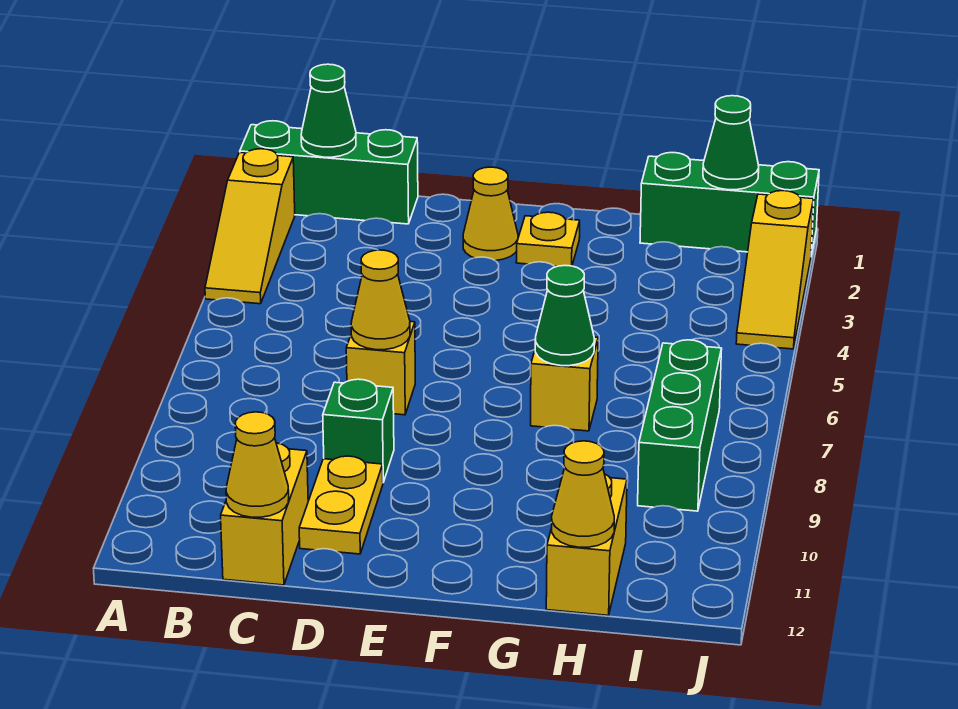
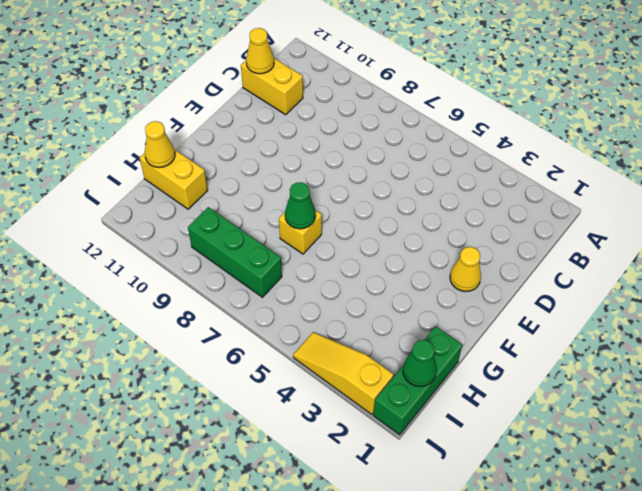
none -> green 1x3 brick [240,121,418,224]
none -> yellow 1x3 slope [205,149,295,304]
none -> yellow 1x1 brick [346,322,415,415]

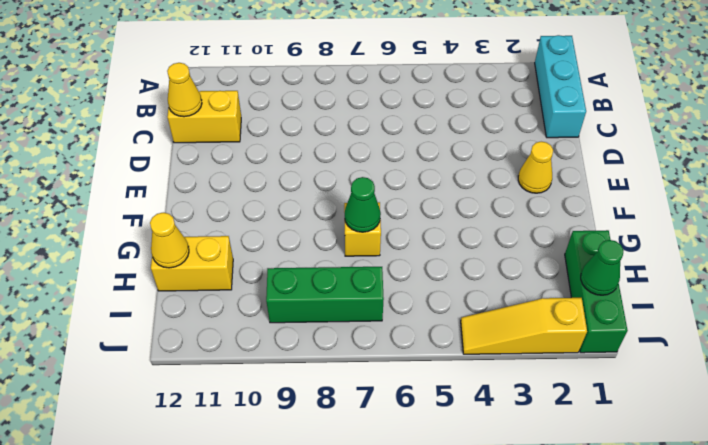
cyan 1x3 brick [535,35,586,138] -> green 1x3 brick [240,121,418,224]
none -> yellow 1x3 slope [205,149,295,304]
none -> yellow 1x1 brick [346,322,415,415]
none -> green 1x1 brick [323,379,394,482]

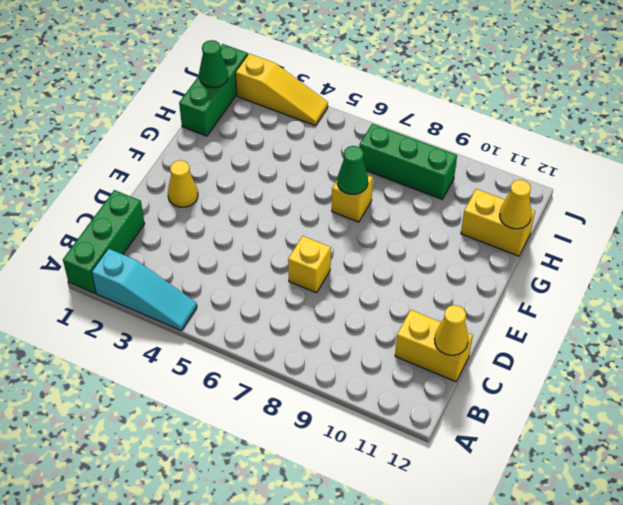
cyan 1x3 slope [91,248,197,330] -> yellow 1x3 slope [205,149,295,304]
none -> green 1x1 brick [323,379,394,482]
none -> yellow 1x2 plate [299,456,383,554]
none -> yellow 1x1 plate [516,212,580,267]

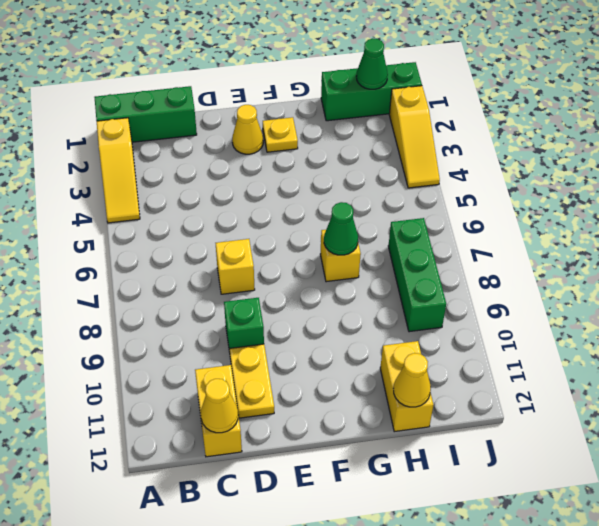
none -> green 1x1 cone [301,64,356,157]
none -> yellow 1x1 cone [351,250,410,350]

